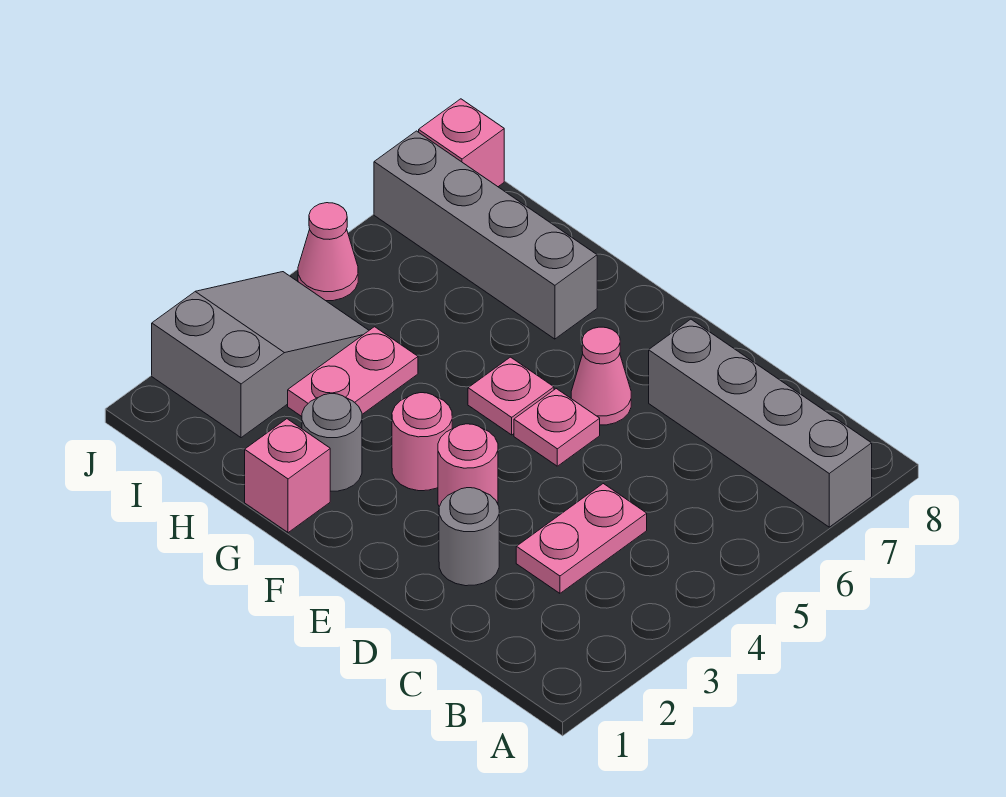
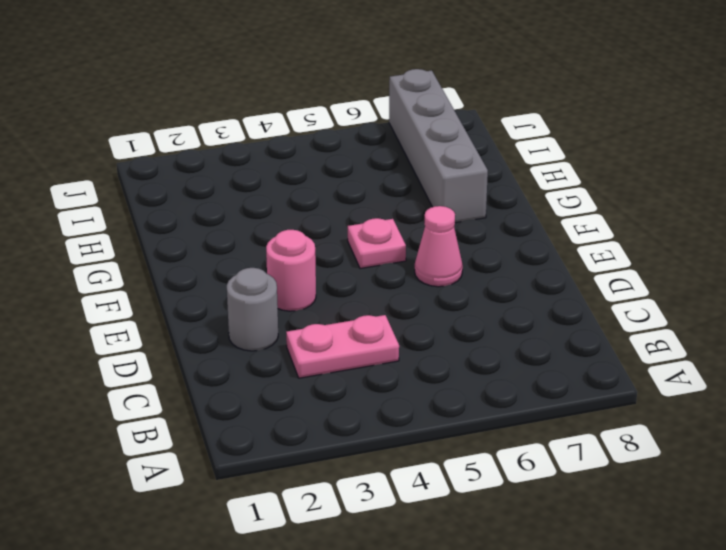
none -> grey 1x4 brick [649,319,872,527]
none -> pink 1x1 plate [514,389,600,466]
none -> pink 1x1 round brick [392,393,452,491]

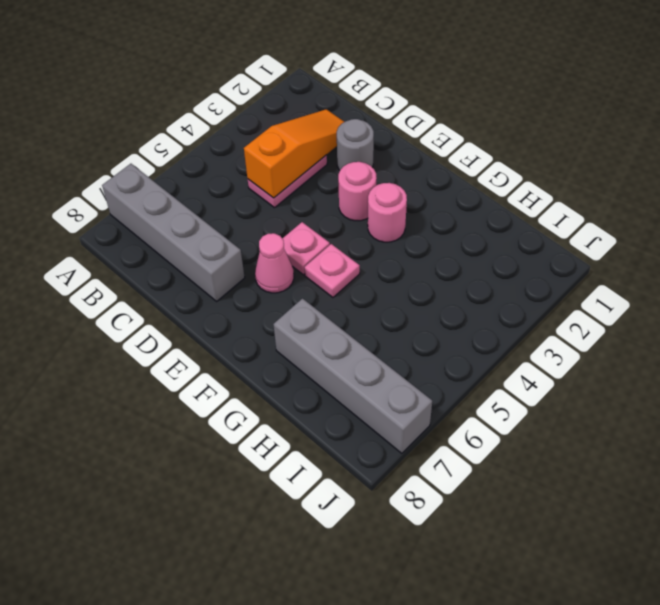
orange 1x3 slope [244,109,344,198] -> none
none -> pink 1x1 brick [245,419,330,533]
none -> grey 1x1 round brick [302,394,362,491]
none -> pink 1x2 plate [288,327,418,417]

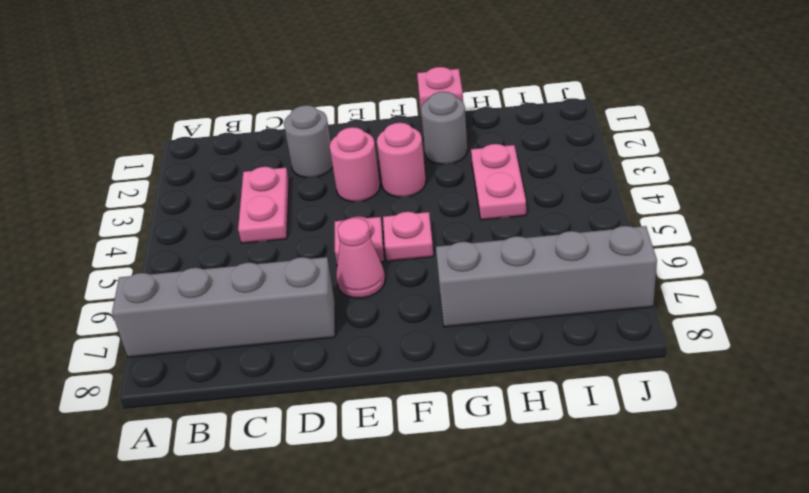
none -> grey 2x3 slope [152,272,369,438]
none -> pink 1x1 cone [298,203,358,301]
none -> pink 1x1 brick [419,99,504,187]

